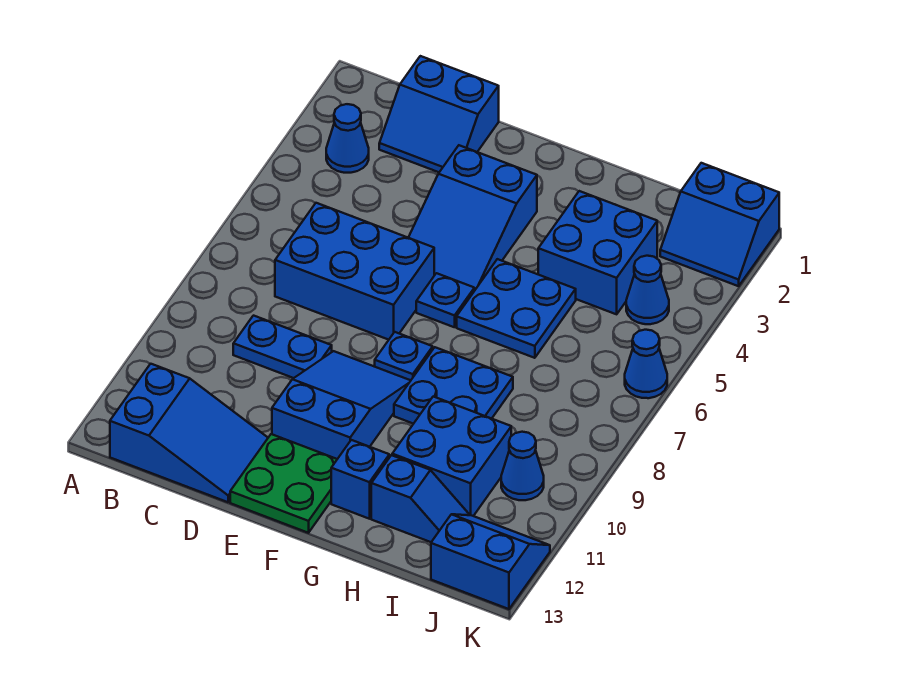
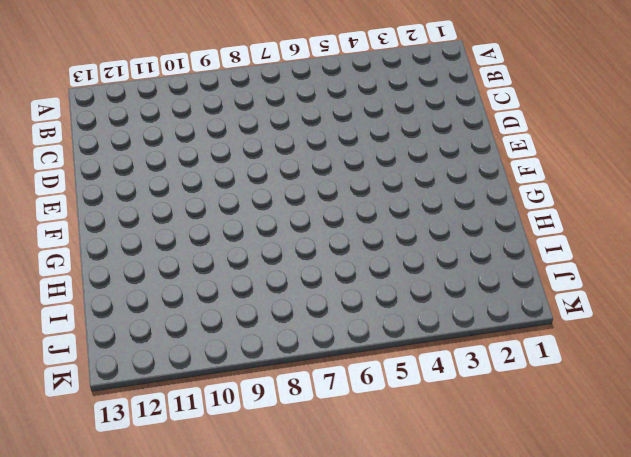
none -> blue 1x1 cone [326,104,369,173]
none -> blue 2x3 slope [110,364,268,502]
none -> blue 2x2 slope [379,56,499,172]

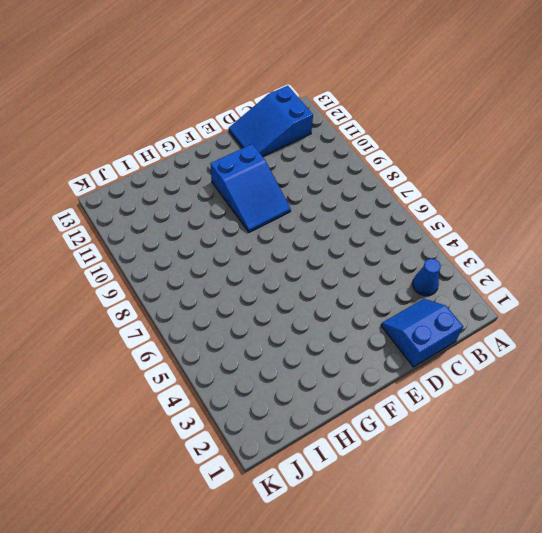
none -> blue 2x3 brick [275,203,434,340]
none -> blue 1x2 plate [233,316,332,378]
none -> blue 2x3 slope [408,145,537,291]

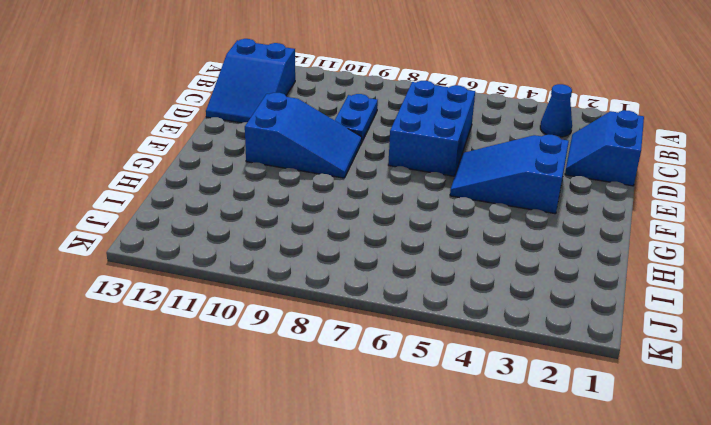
none -> green 2x2 plate [230,434,337,533]
none -> blue 1x1 plate [416,273,474,327]
none -> blue 1x1 plate [375,332,433,380]

